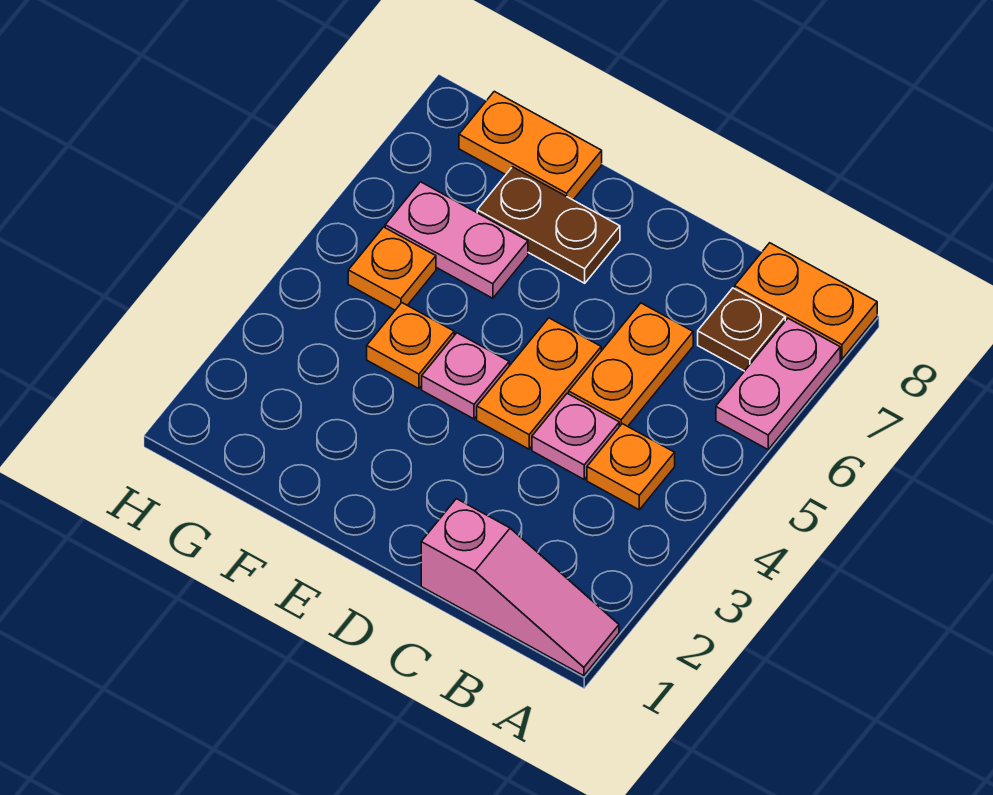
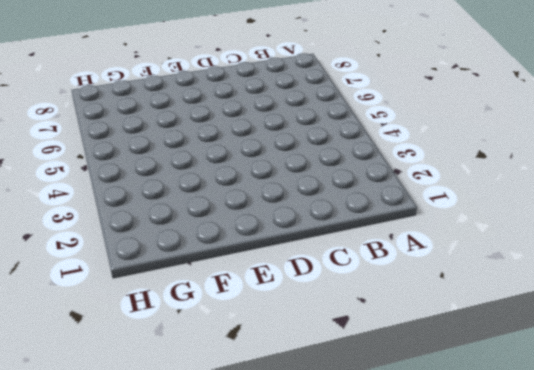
none -> pink 1x3 slope [421,499,619,676]
none -> pink 1x2 plate [716,318,840,449]
none -> orange 1x2 plate [735,243,877,359]

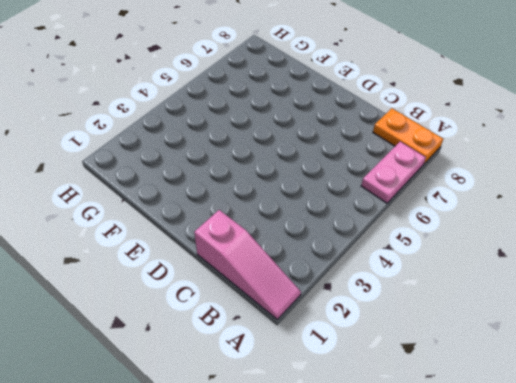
none -> orange 1x1 plate [587,424,675,510]
none -> brown 1x1 plate [698,288,785,371]
none -> pink 1x1 plate [532,393,619,479]

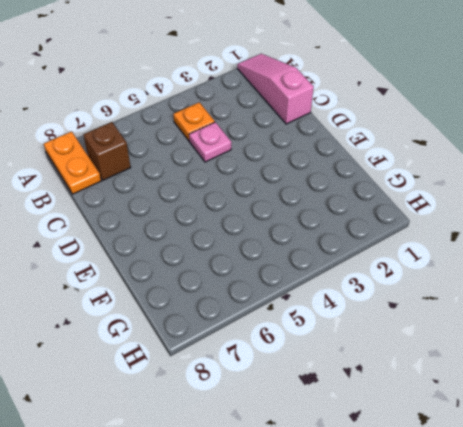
brown 1x1 brick [83,122,131,180] -> brown 1x1 plate [698,288,785,371]
none -> pink 1x2 plate [716,318,840,449]
none -> orange 1x2 plate [569,303,693,427]
none -> orange 1x2 plate [477,318,601,449]

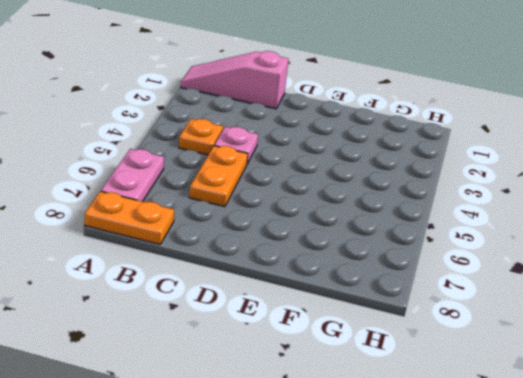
none -> brown 1x1 plate [698,288,785,371]
none -> orange 1x2 plate [477,318,601,449]
none -> pink 1x1 plate [422,333,509,419]

